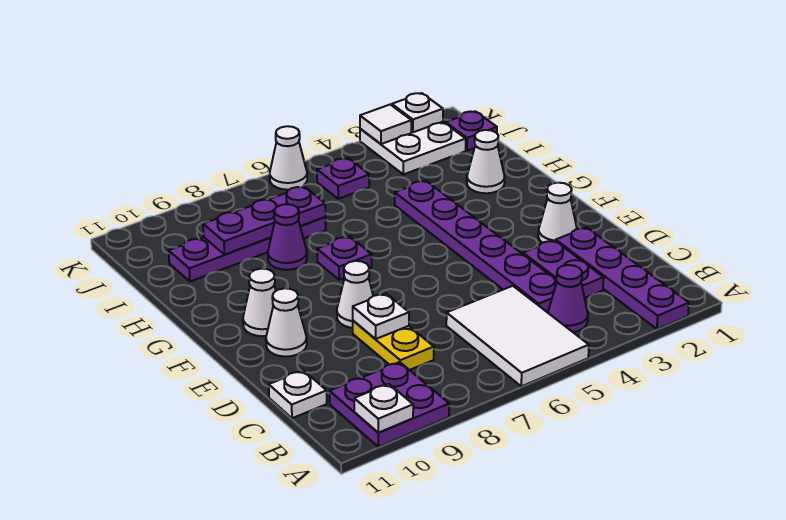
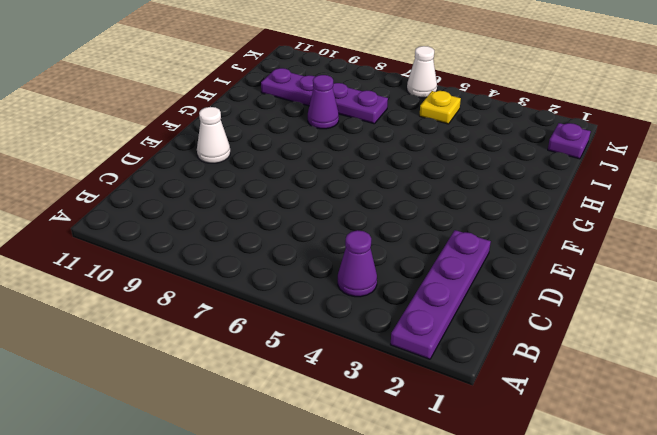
yellow 1x1 plate [419,91,461,124] -> purple 1x1 plate [317,158,369,199]
none -> white 2x3 tile [446,286,589,386]
none -> purple 2x2 plate [330,362,449,447]
none -> purple 1x2 plate [523,240,604,298]

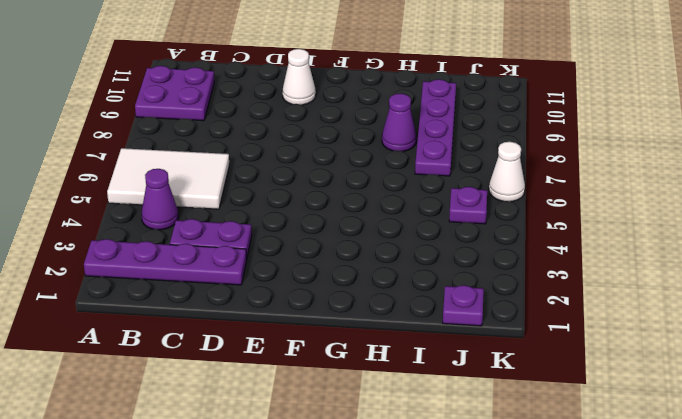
none -> purple 1x6 plate [395,181,557,313]
none -> yellow 1x2 plate [353,321,434,370]
none -> white 1x1 plate [269,370,327,418]

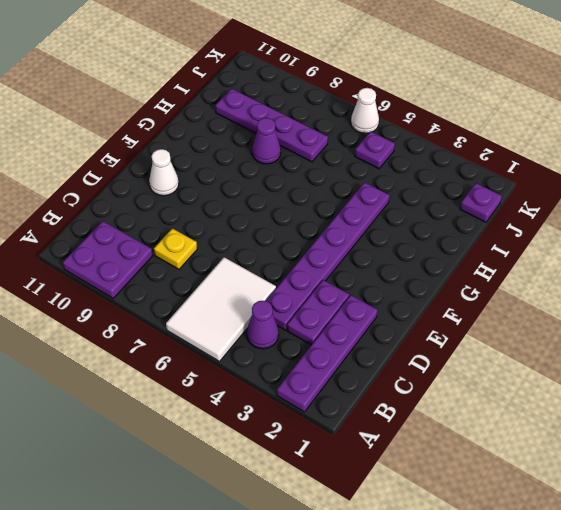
yellow 1x1 plate [154,228,197,269] -> yellow 1x2 plate [353,321,434,370]
none -> white 1x1 plate [269,370,327,418]
none -> white 1x1 cone [538,183,577,243]
none -> white 1x1 cone [337,261,373,328]

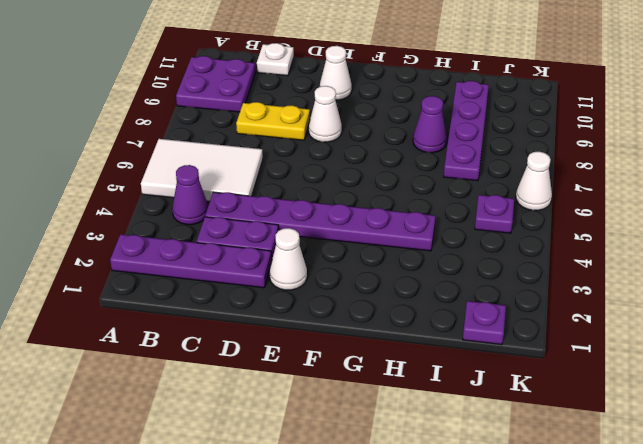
none -> white 1x1 cone [243,269,276,336]
none -> purple 1x1 plate [317,236,372,280]
none -> white 1x1 cone [467,130,505,193]

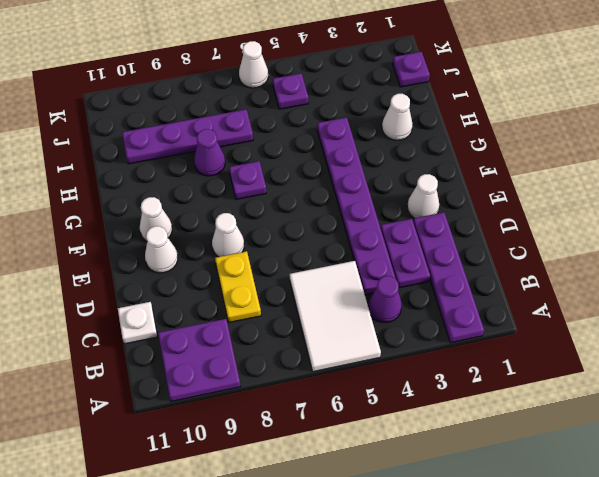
none -> white 2x2 plate [360,122,466,174]
none -> white 1x1 plate [354,384,413,433]
none -> white 1x1 plate [353,293,409,339]

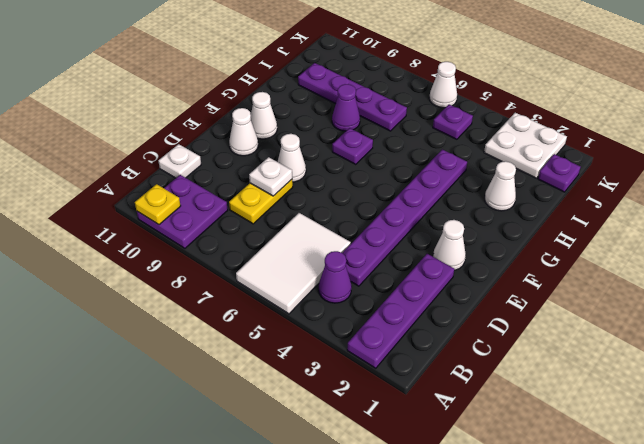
yellow 1x1 plate [135,184,181,225] -> white 1x1 plate [354,384,413,433]
none -> purple 1x2 plate [523,240,604,298]
none -> purple 1x3 plate [203,187,326,255]
none -> white 1x1 plate [392,93,443,132]

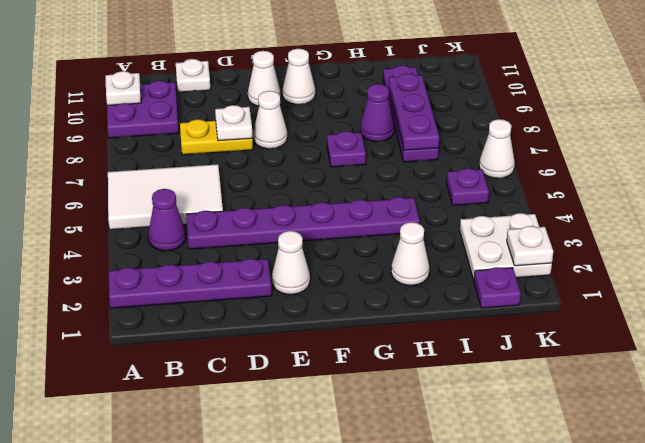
none -> purple 1x2 plate [523,240,604,298]
none -> white 1x1 tile [360,105,411,144]

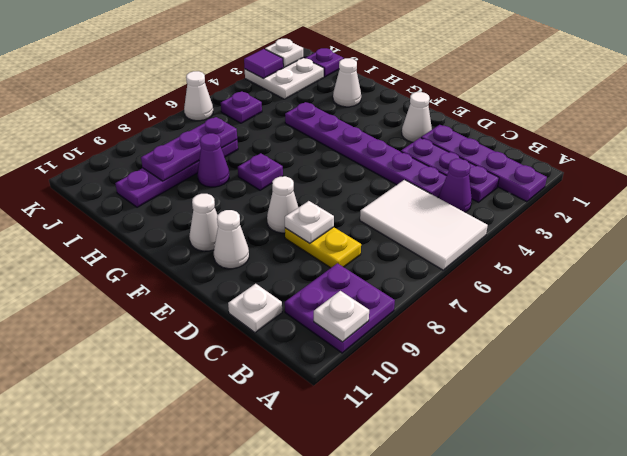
purple 1x3 plate [401,138,499,202] -> purple 1x2 plate [523,240,604,298]
purple 1x1 tile [244,49,283,78] -> white 1x1 tile [360,105,411,144]

